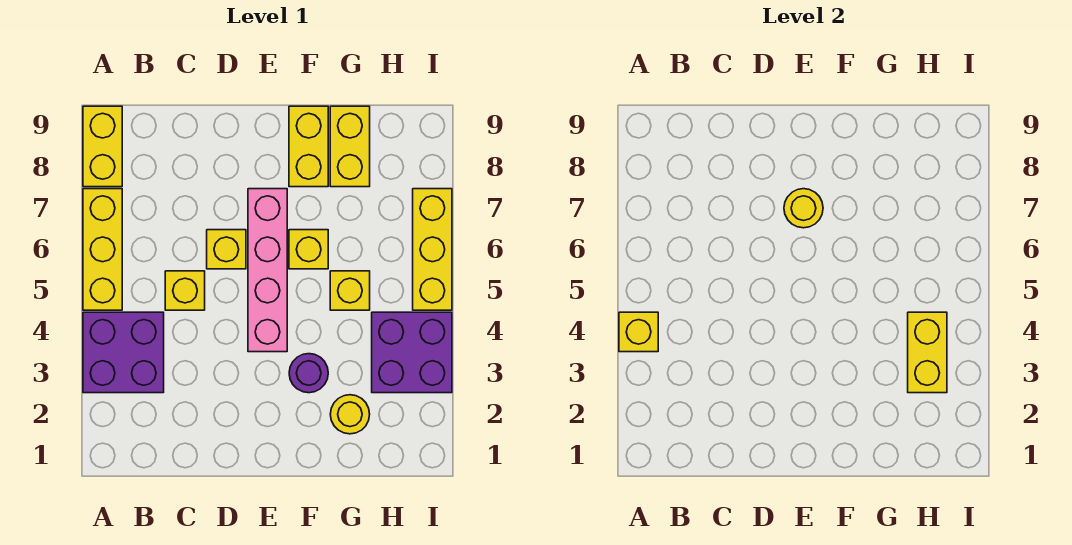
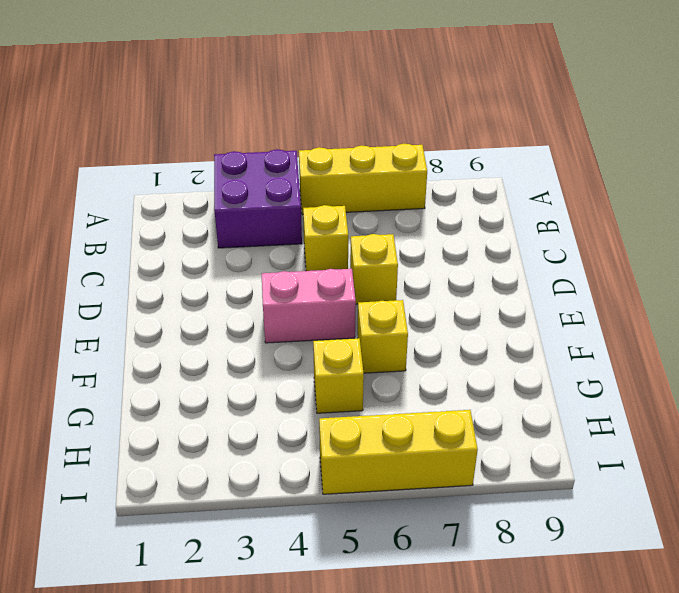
pink 1x2 brick [262,269,356,343] -> pink 1x4 brick [248,189,287,352]
none -> yellow 1x2 brick [83,106,122,187]
none -> purple 1x1 round brick [289,354,328,393]
none -> yellow 1x2 brick [289,106,328,187]

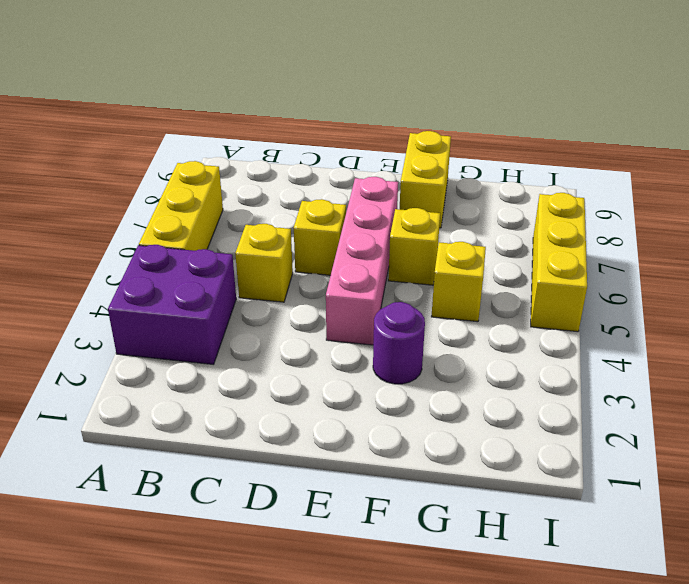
none -> yellow 1x2 brick [83,106,122,187]
none -> yellow 1x1 round brick [330,395,370,434]
none -> yellow 1x2 brick [330,106,370,187]

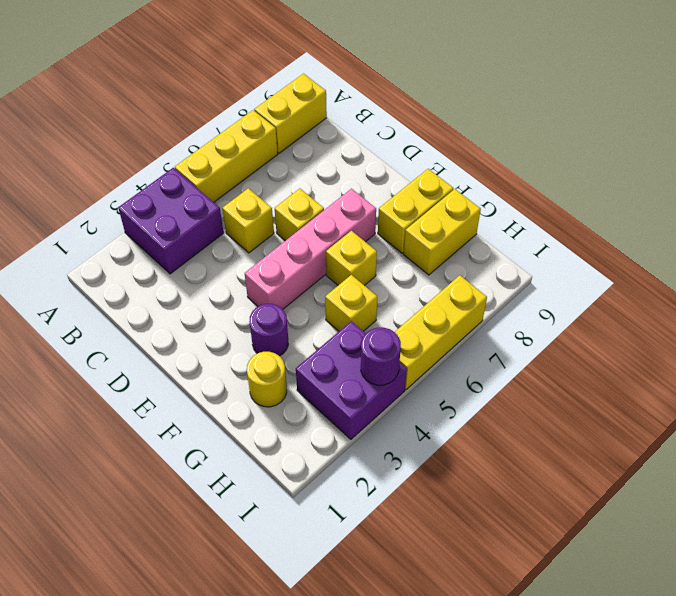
purple 1x1 round brick [361,328,401,385] -> none
none -> yellow 1x1 brick [619,312,658,352]
none -> yellow 1x1 round brick [784,189,823,228]
none -> yellow 1x2 brick [908,312,947,393]

